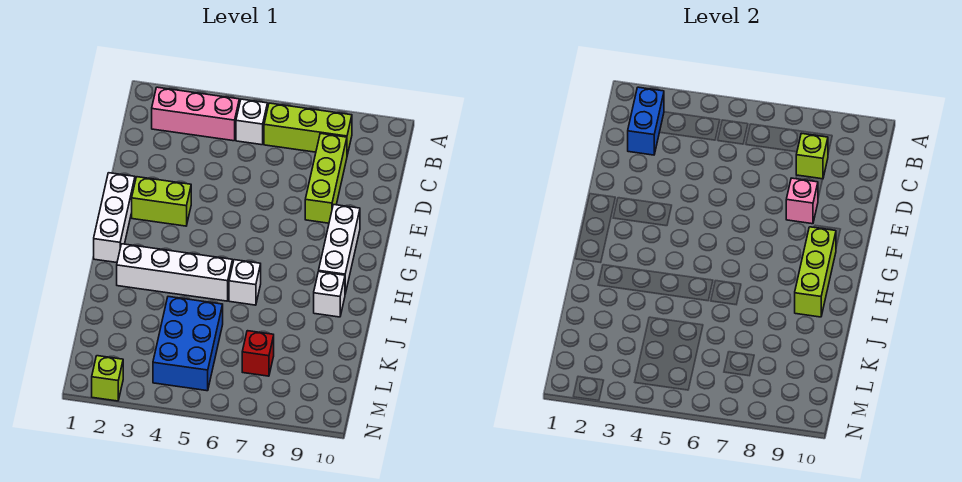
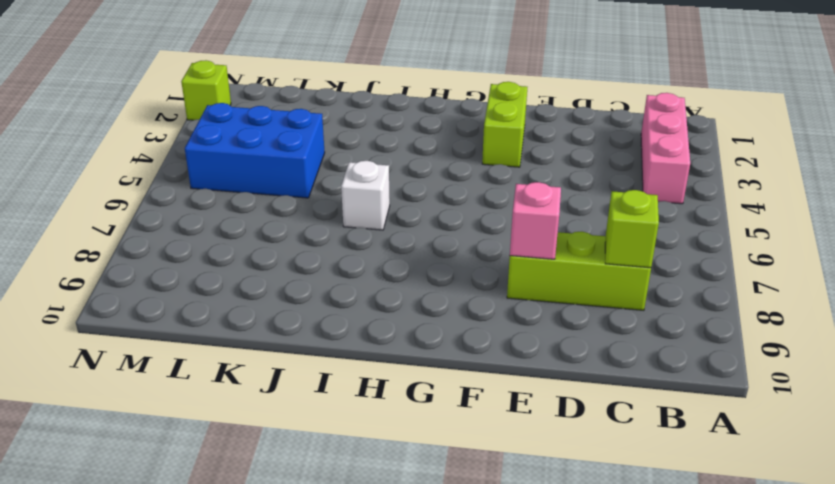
none -> white 1x1 brick [236,99,268,145]
none -> lime 1x3 brick [264,103,352,155]
none -> white 1x3 brick [94,173,135,263]

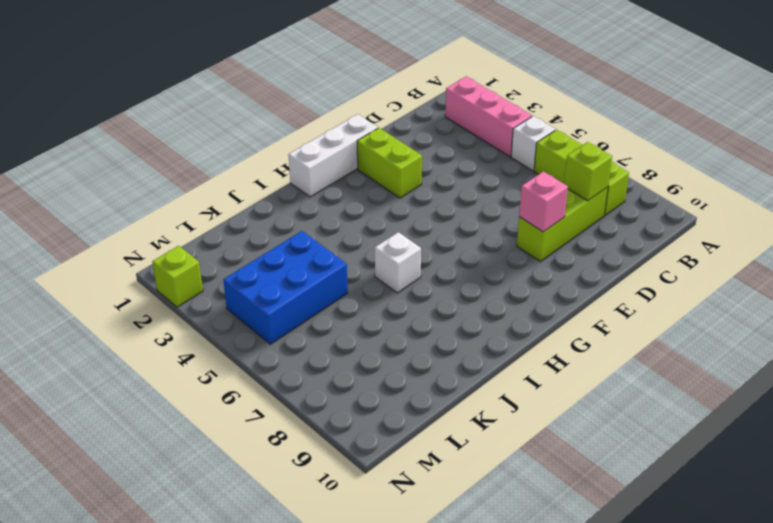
none -> white 1x3 brick [319,205,360,294]
none -> white 1x4 brick [117,244,233,301]
none -> white 1x1 brick [314,272,345,317]

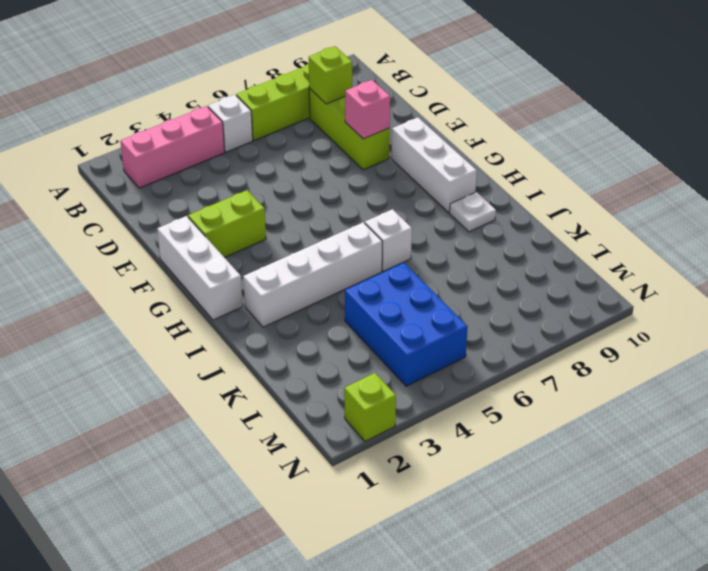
white 1x1 plate [450,192,496,232] -> white 1x1 brick [314,272,345,317]
none -> red 1x1 brick [242,331,274,376]
none -> blue 1x2 brick [628,87,664,155]
none -> lime 1x3 brick [795,227,836,317]

